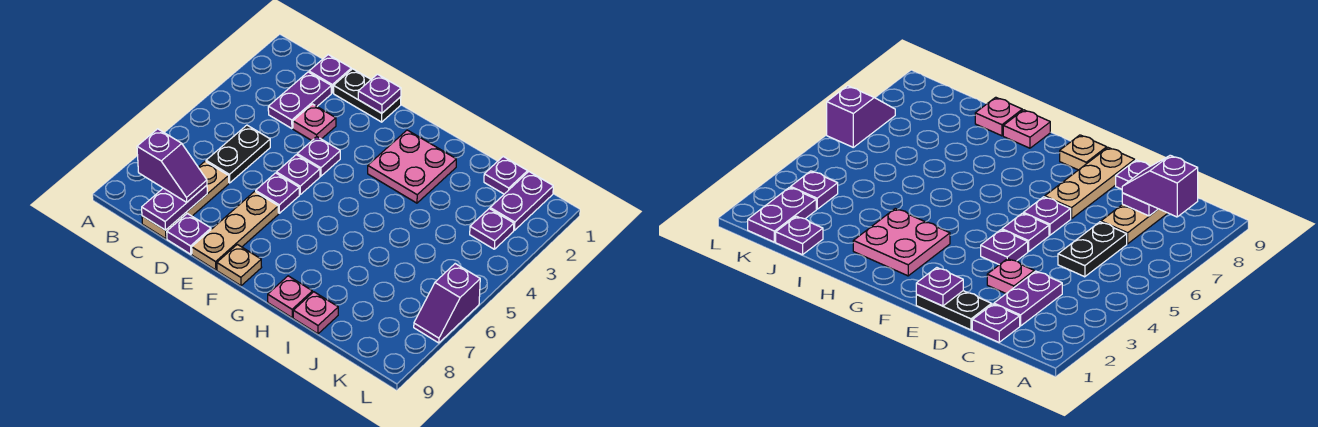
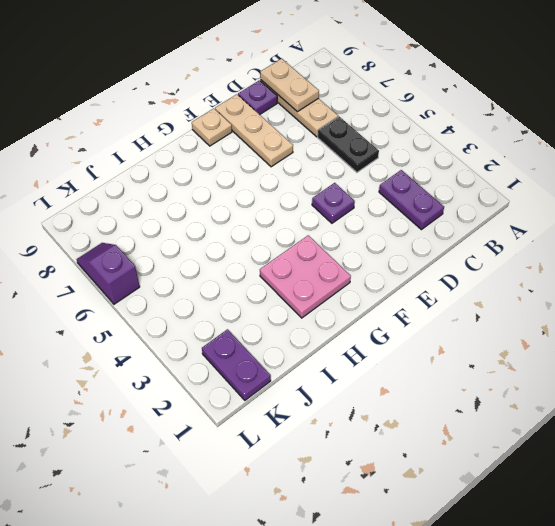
tan 1x2 plate [260,59,319,112] -> purple 1x2 plate [142,185,207,230]
none -> purple 1x1 plate [309,55,351,93]
none -> black 1x2 plate [334,69,401,122]
none -> pink 1x1 plate [293,104,336,140]

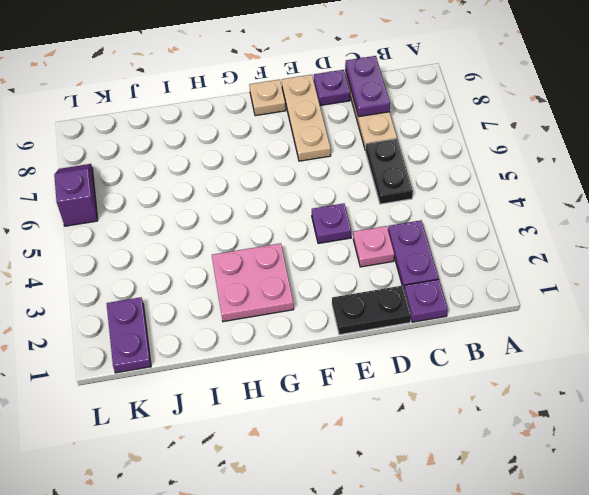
none -> purple 1x1 plate [276,155,320,194]
none -> purple 1x1 plate [256,173,299,213]
none -> pink 1x1 plate [268,276,312,318]

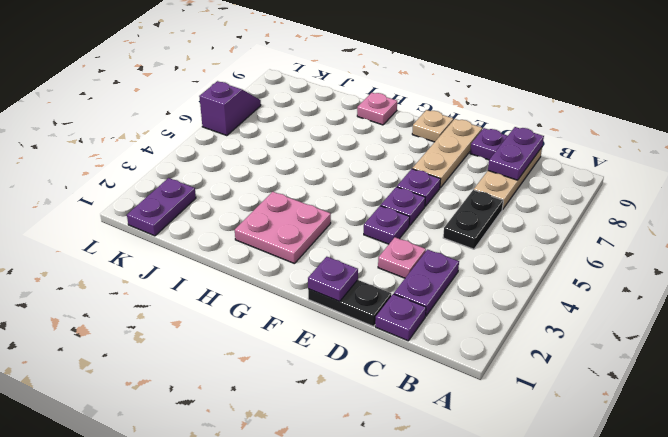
none -> pink 1x1 plate [293,292,338,334]
none -> purple 1x1 plate [484,157,528,194]
none -> purple 1x1 plate [470,209,514,249]

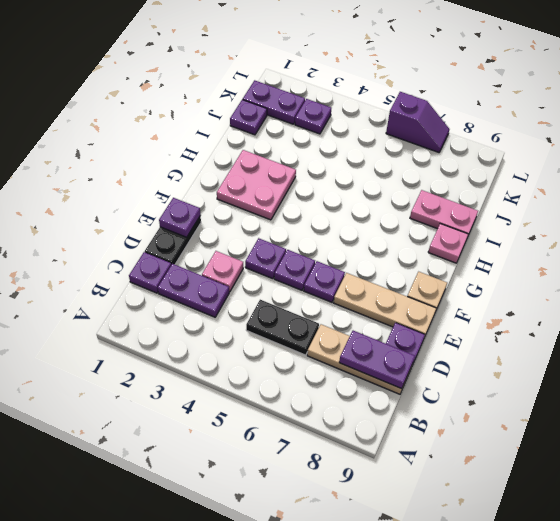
pink 1x2 plate [410,190,478,237] -> pink 1x1 plate [293,292,338,334]
none -> purple 1x2 slope [137,129,207,202]

